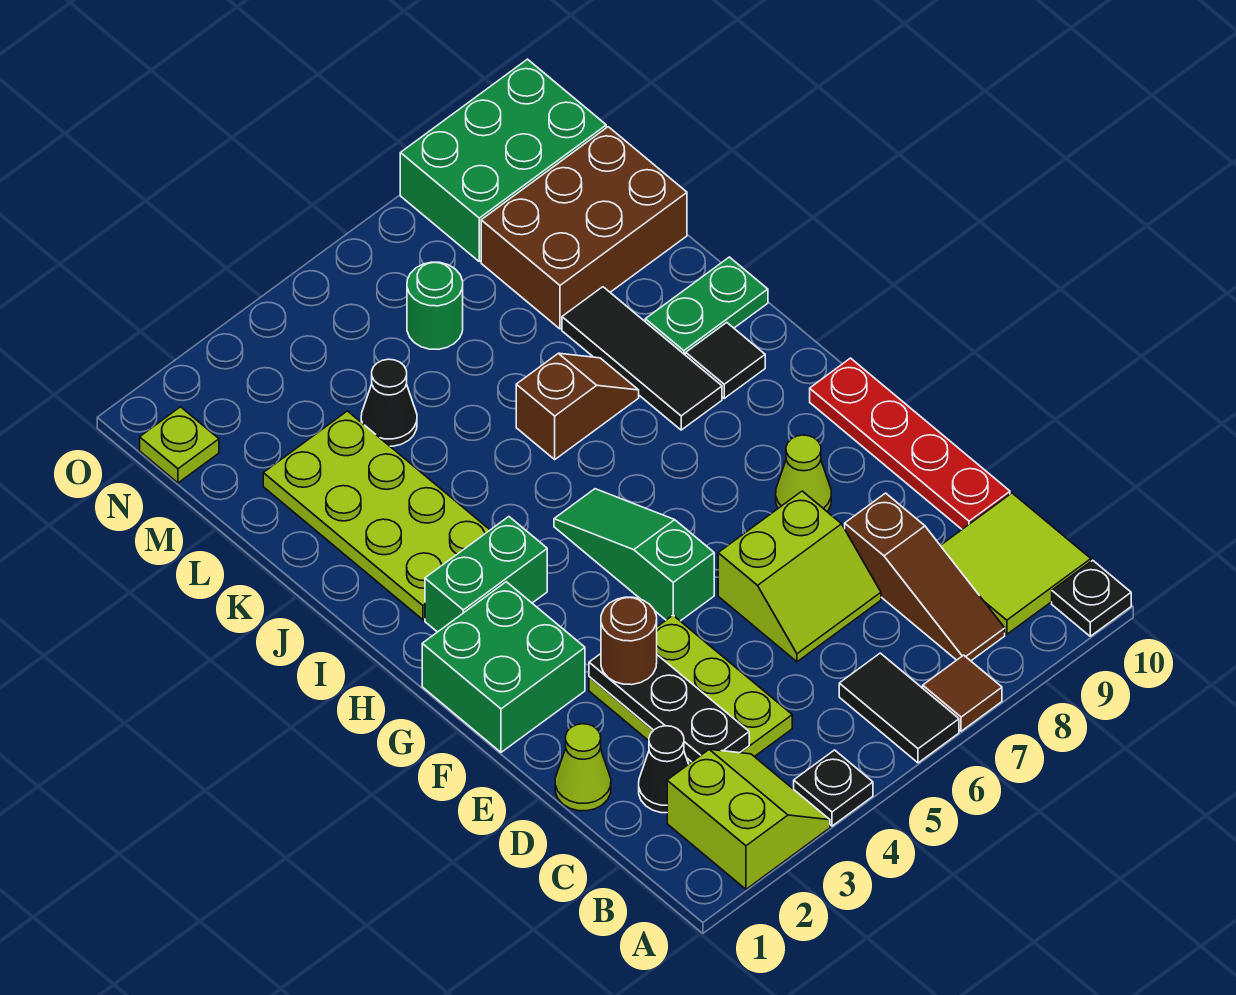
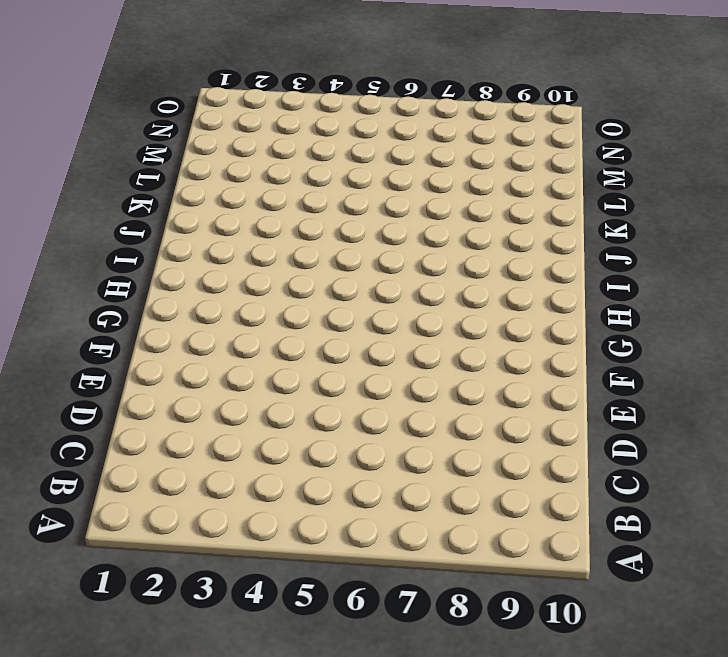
none -> lime 2x2 slope [667,749,830,889]
none -> black 1x1 plate [794,750,873,826]
none -> black 1x2 tile [839,653,959,763]

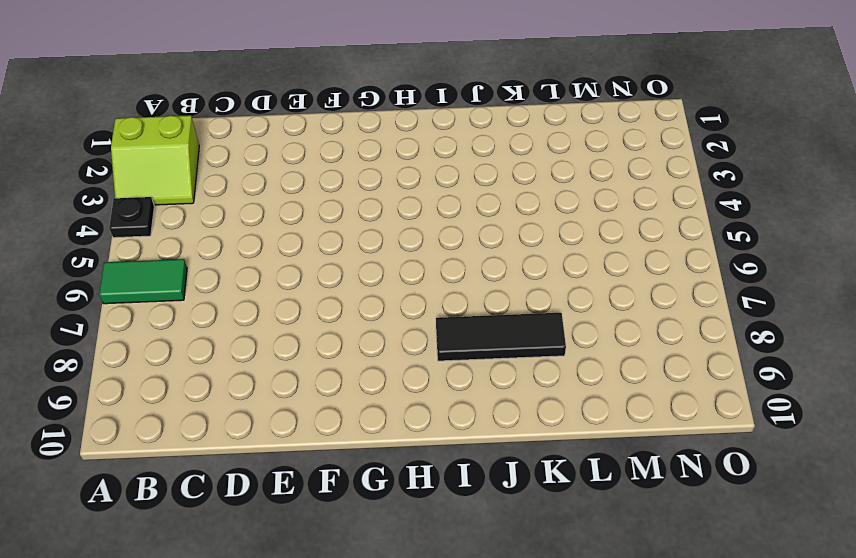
green 1x2 tile [99,259,187,304] -> black 1x2 tile [839,653,959,763]
none -> brown 1x1 tile [923,655,1002,731]
none -> black 1x1 plate [1052,560,1131,636]
none -> brown 1x3 slope [845,493,1005,661]

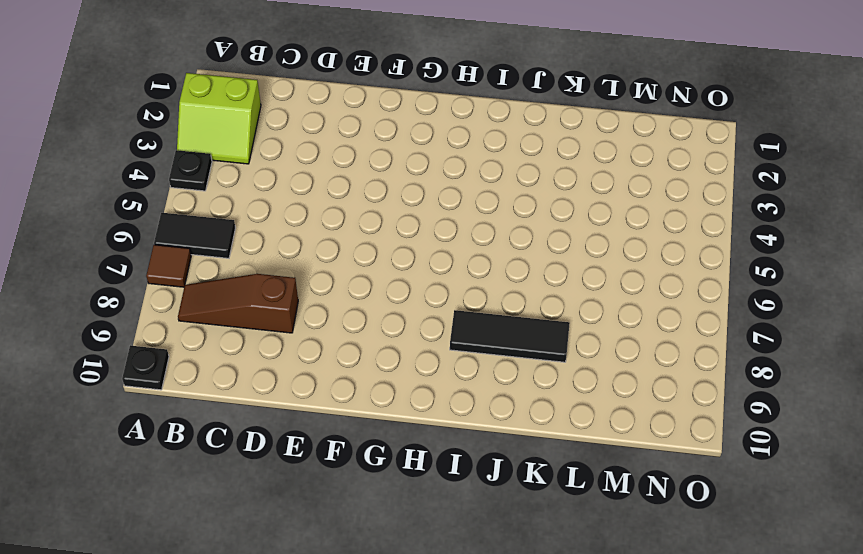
none -> lime 2x2 tile [940,493,1091,634]
none -> black 1x1 cone [639,726,689,813]
none -> lime 2x3 plate [589,615,792,764]

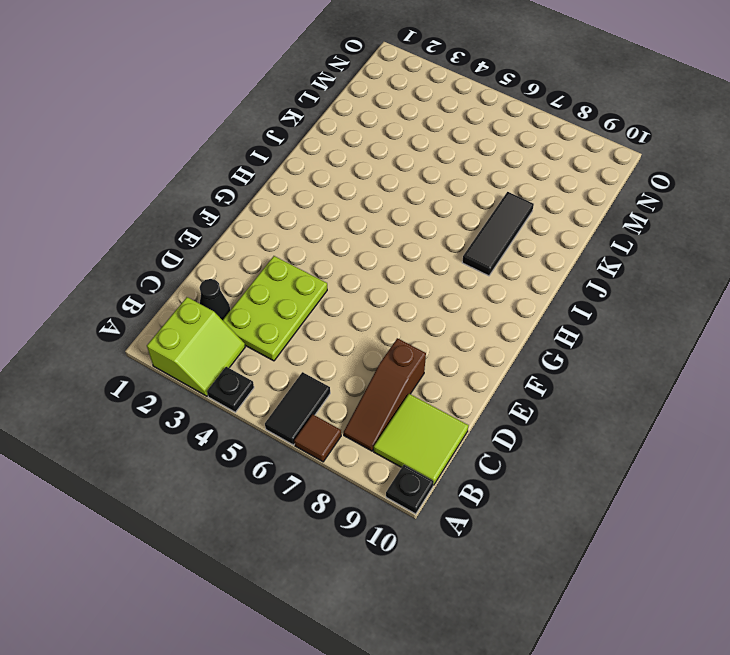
none -> lime 1x1 cone [555,724,611,811]
none -> lime 2x2 slope [718,491,881,662]
none -> red 1x4 plate [810,358,1010,529]

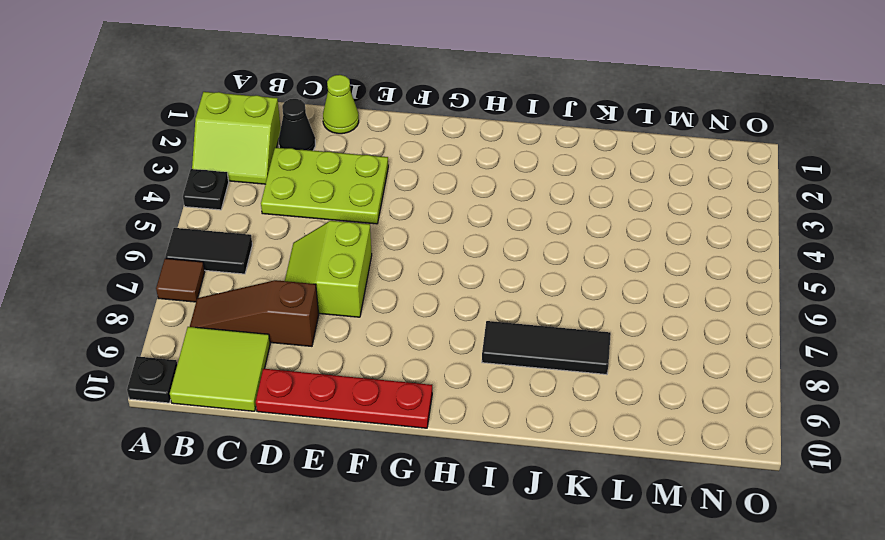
none -> green 2x2 brick [422,582,585,752]
none -> green 1x3 slope [554,489,714,621]
none -> lime 1x1 cone [776,435,831,512]

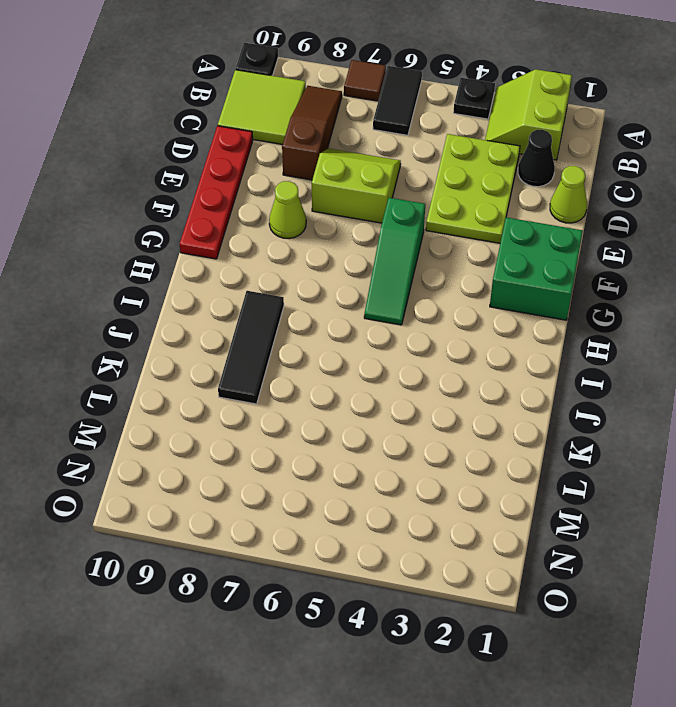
none -> green 1x2 brick [425,517,547,632]
none -> lime 2x4 plate [263,411,490,620]
none -> black 1x1 tile [686,322,765,398]

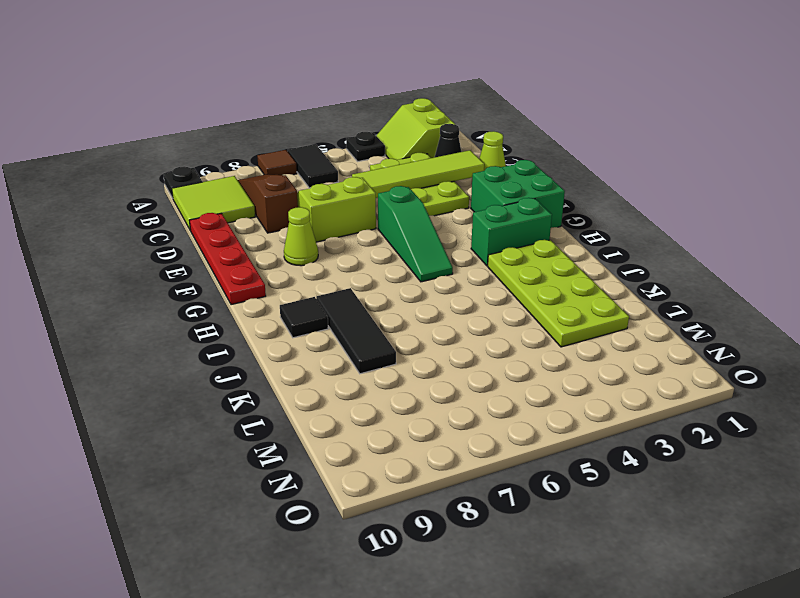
lime 1x4 tile [352,150,484,198] -> black 1x3 plate [589,654,749,762]
none -> brown 1x2 slope [516,353,639,459]
none -> green 1x2 plate [645,257,768,355]
none -> black 1x1 cone [361,359,417,446]

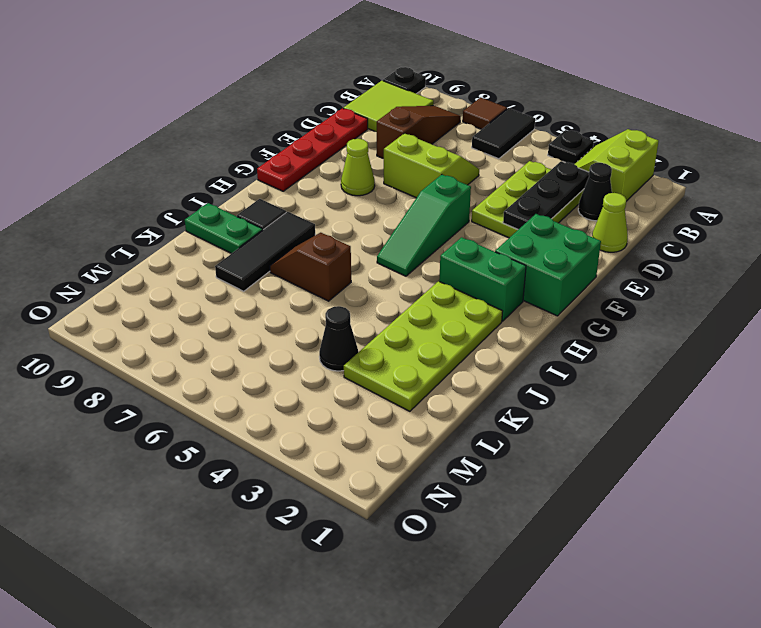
none -> brown 2x3 brick [481,127,687,329]
none -> green 1x1 round brick [407,262,463,349]
none -> lime 1x1 plate [140,407,219,483]

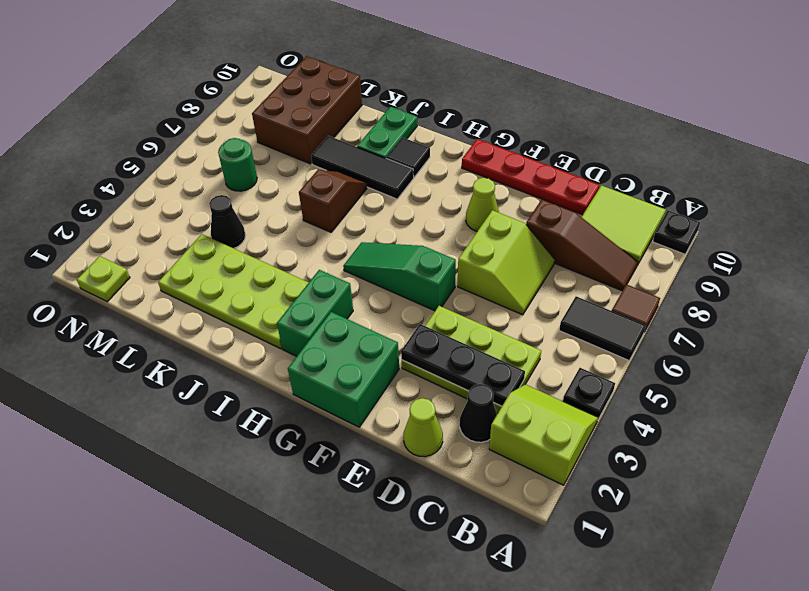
none -> green 2x3 brick [400,59,606,261]
none -> brown 1x1 round brick [601,597,657,685]

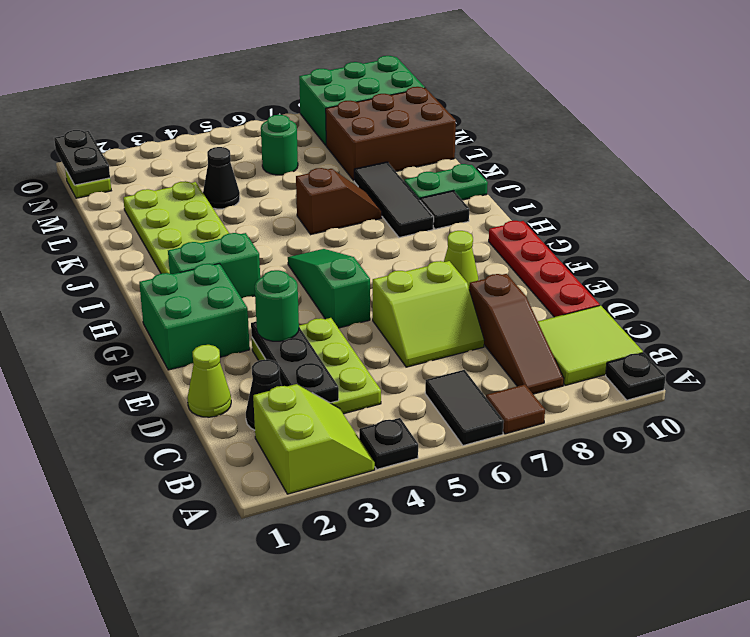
green 1x1 round brick [255,270,299,341] -> brown 1x1 round brick [601,597,657,685]
black 1x2 plate [54,130,110,185] -> none

